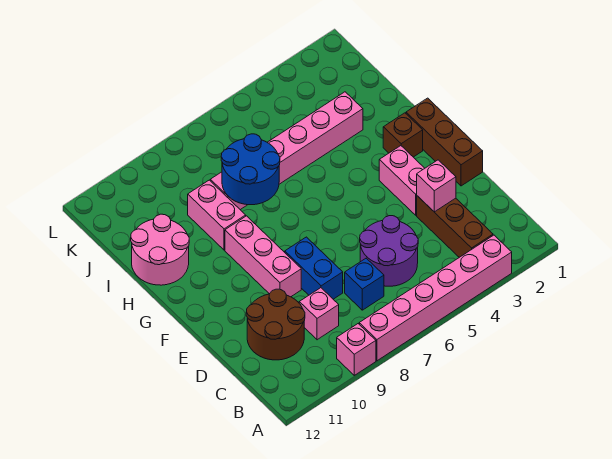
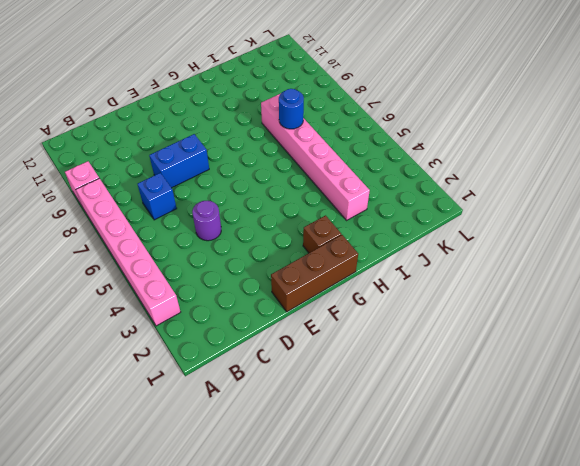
purple 1x1 round brick [192,201,221,241] -> purple 2x2 round brick [360,216,418,286]
blue 1x1 round brick [279,89,304,129] -> blue 2x2 round brick [221,134,280,205]
none -> brown 1x3 brick [417,196,493,257]
none -> pink 1x1 brick [299,288,339,340]
none -> brown 2x2 round brick [246,289,305,360]

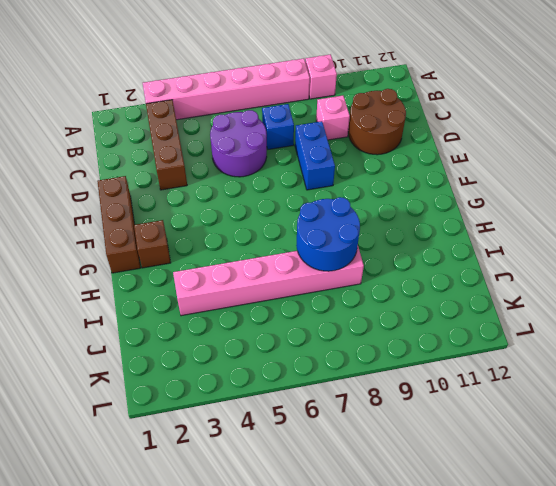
none -> pink 1x2 brick [379,146,425,215]
none -> pink 1x3 brick [225,216,301,297]
none -> pink 1x2 brick [188,180,246,250]

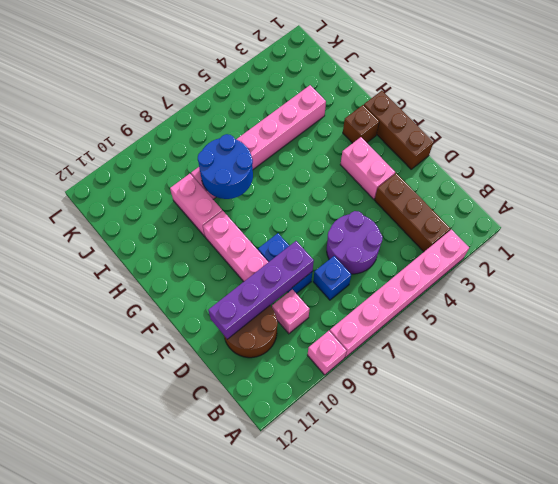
purple 1x4 brick [208,241,314,339] -> none
none -> pink 2x2 round brick [131,214,189,285]
none -> pink 1x1 brick [417,160,456,212]

